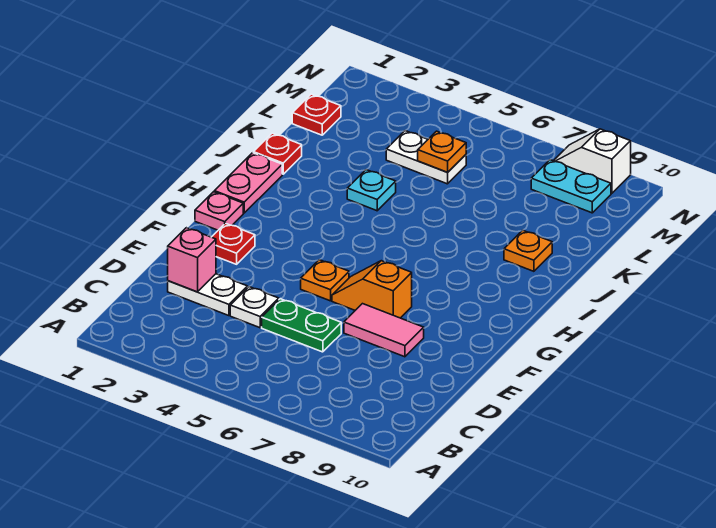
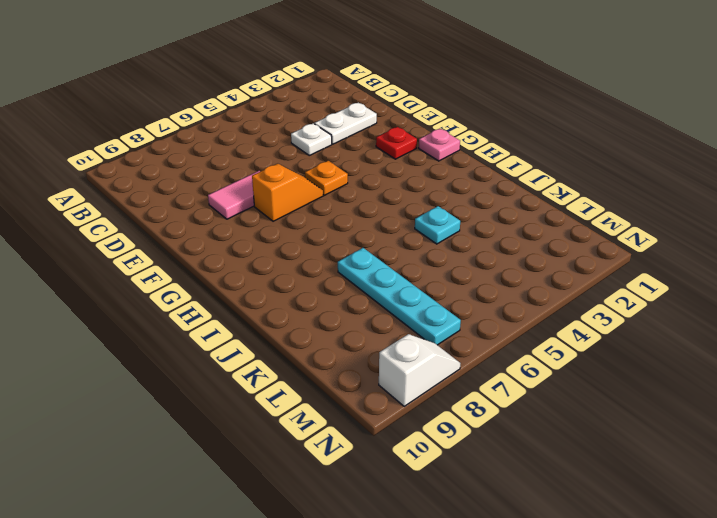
cyan 1x4 plate [338,248,461,345] -> none
none -> green 1x2 plate [262,299,341,352]
none -> pink 1x2 plate [214,153,282,213]
none -> red 1x1 plate [253,133,302,174]

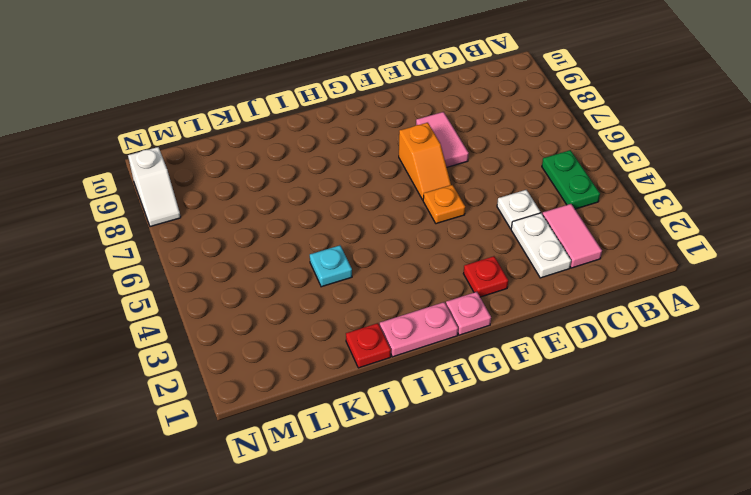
green 1x2 plate [542,150,600,209] -> green 1x2 plate moved to [262,299,341,352]
pink 1x2 tile [542,204,602,268] -> none
none -> orange 1x1 plate [504,230,552,271]
none -> red 1x1 plate [292,94,341,135]
none -> white 1x2 plate [386,131,466,184]

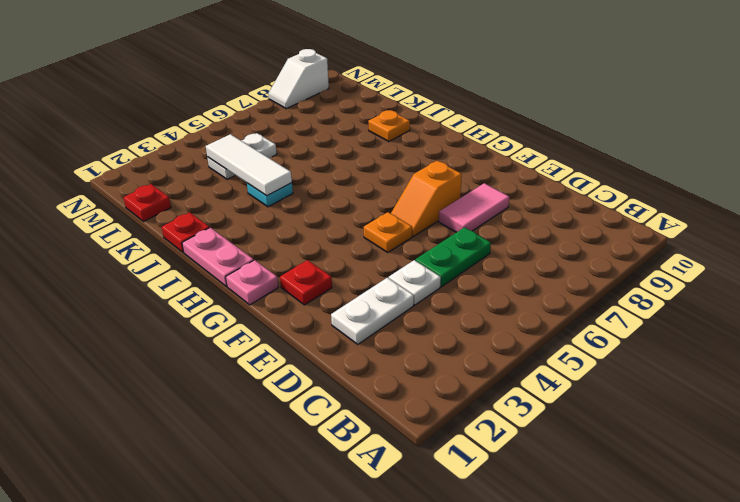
white 1x3 tile [206,134,292,196] -> none
none -> cyan 1x2 plate [531,160,611,213]
none -> pink 1x1 brick [168,228,216,292]
none -> orange 1x1 plate [418,131,466,172]

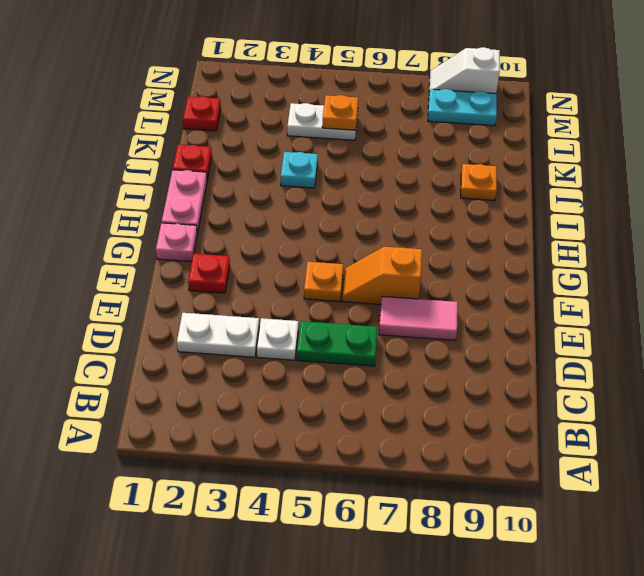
none -> pink 1x1 brick [168,228,216,292]

